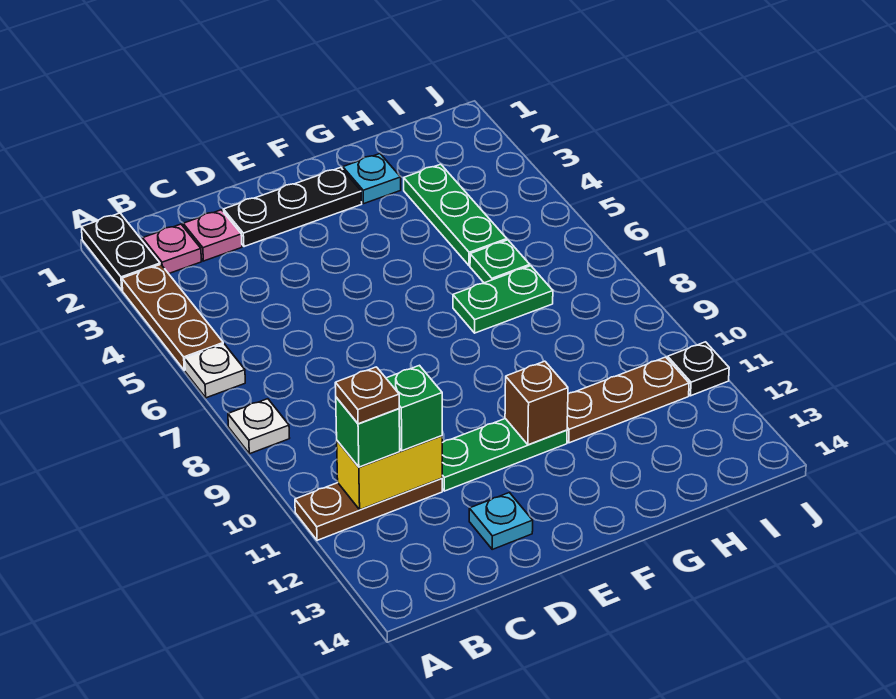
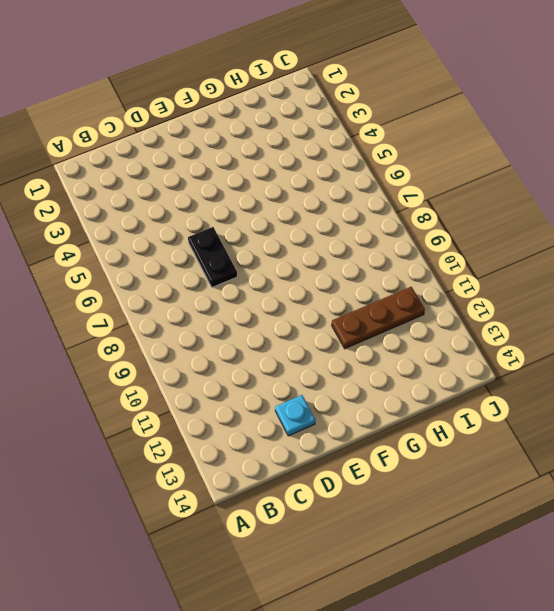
black 1x2 plate [188,227,237,287] -> black 1x2 plate moved to [81,213,160,290]
none -> brown 1x3 plate [122,265,223,370]
none -> white 1x1 plate [185,344,245,398]
none -> white 1x1 plate [228,399,290,454]

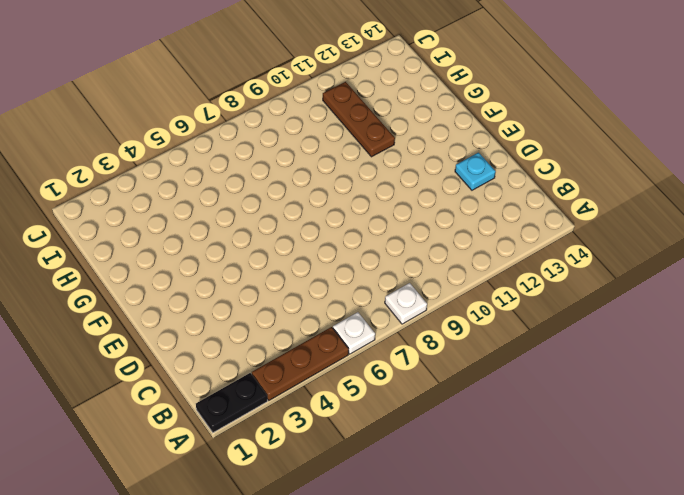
none -> brown 1x3 plate [295,478,442,540]
none -> pink 1x1 plate [143,224,202,274]
none -> pink 1x1 plate [183,210,242,261]

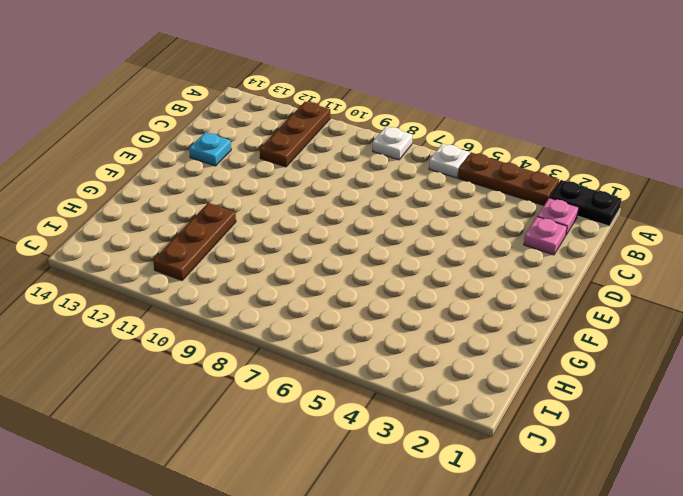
none -> black 1x3 plate [223,168,362,247]
none -> green 1x3 plate [442,419,567,491]
none -> cyan 1x1 plate [343,154,401,204]

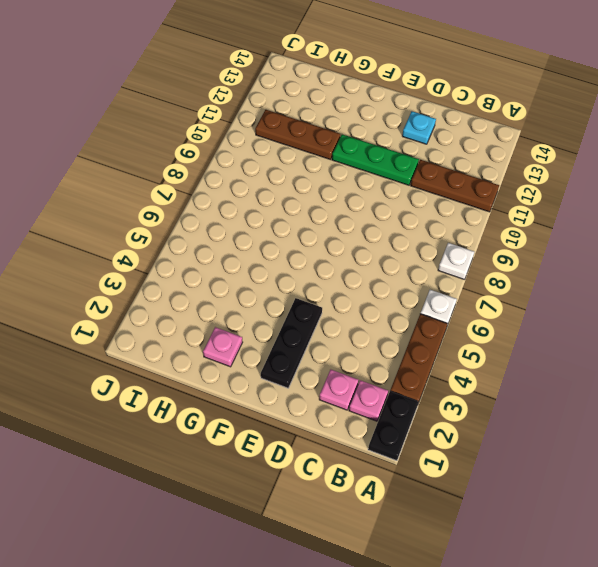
black 1x3 plate [261,298,322,388] -> black 1x3 plate turned to [223,168,362,247]
pink 1x1 plate [203,327,243,367] -> cyan 1x1 plate [343,154,401,204]
none -> green 1x2 plate [453,266,553,333]
none -> green 1x3 plate [404,164,507,266]
none -> green 1x1 plate [470,240,530,283]

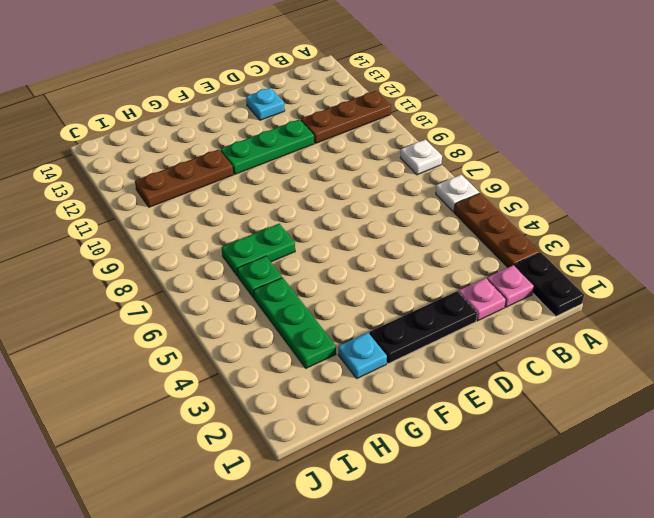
none -> black 1x1 plate [668,342,729,396]
none -> yellow 1x2 brick [337,436,442,510]
none -> brown 1x1 brick [505,361,568,445]

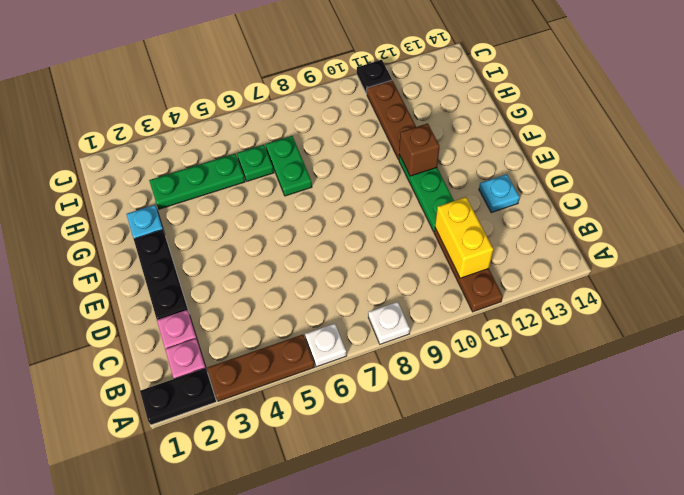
none -> green 1x1 brick [336,397,400,467]
none -> green 1x1 brick [386,365,442,451]
none -> brown 1x1 plate [335,367,399,424]

